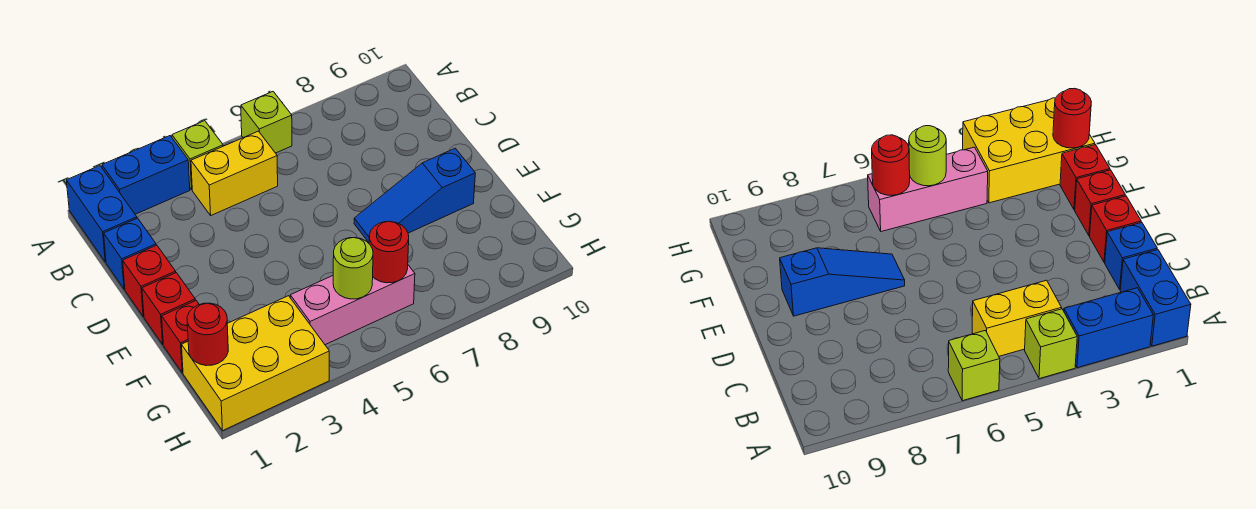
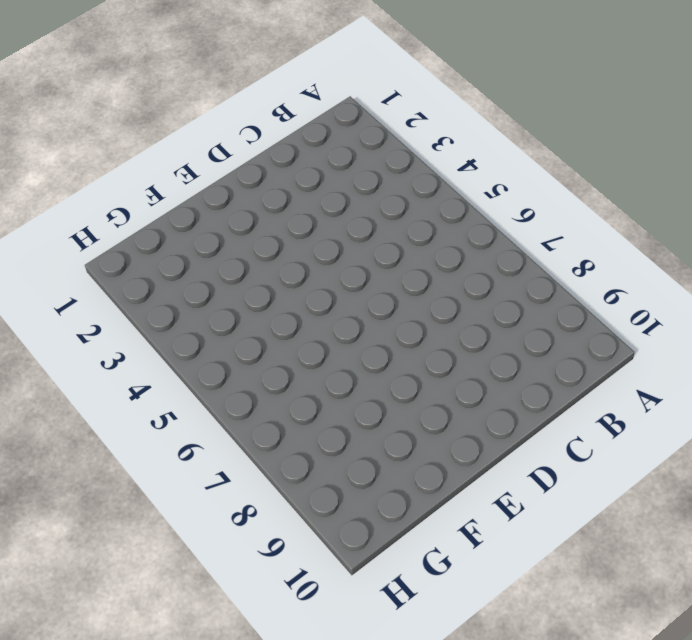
none -> blue 1x2 brick [66,166,137,262]
none -> blue 1x2 brick [102,136,190,214]
none -> lime 1x1 brick [172,121,223,189]

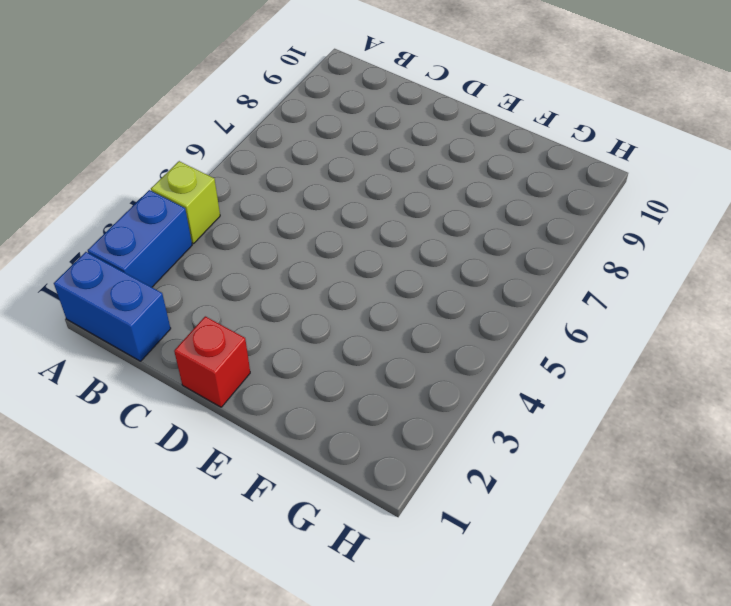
none -> lime 1x1 brick [241,92,292,153]
none -> yellow 1x2 brick [191,131,278,215]
none -> blue 1x1 brick [104,218,156,289]

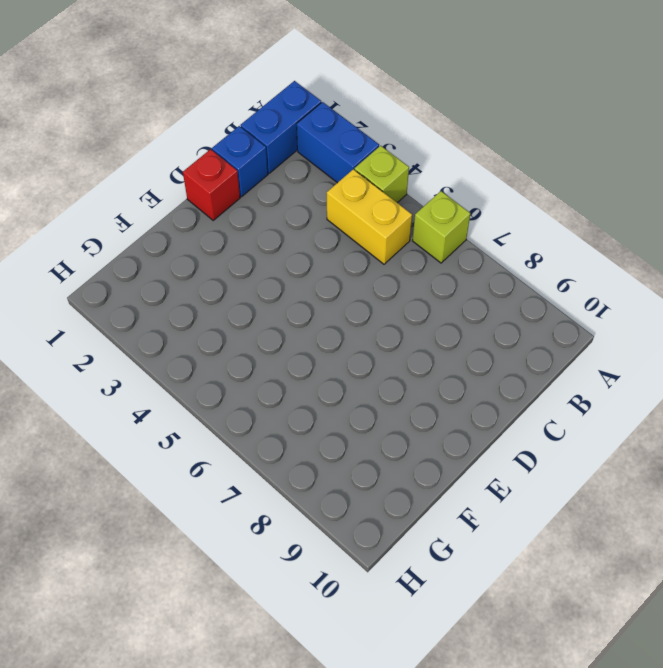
none -> red 1x1 brick [142,273,195,344]
none -> blue 1x3 slope [354,148,475,242]
none -> red 1x1 brick [162,300,199,373]

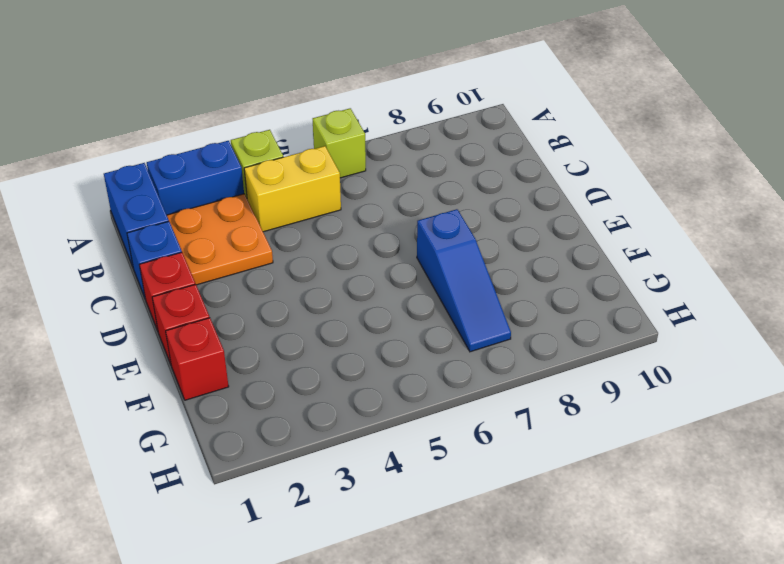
orange 2x2 plate [167,194,273,285] -> none
blue 1x3 slope [417,209,511,352] -> blue 1x3 slope turned to [354,148,475,242]
none -> yellow 2x3 brick [182,296,329,431]
none -> pink 1x3 brick [290,265,415,345]
none -> red 1x1 round brick [187,303,228,366]

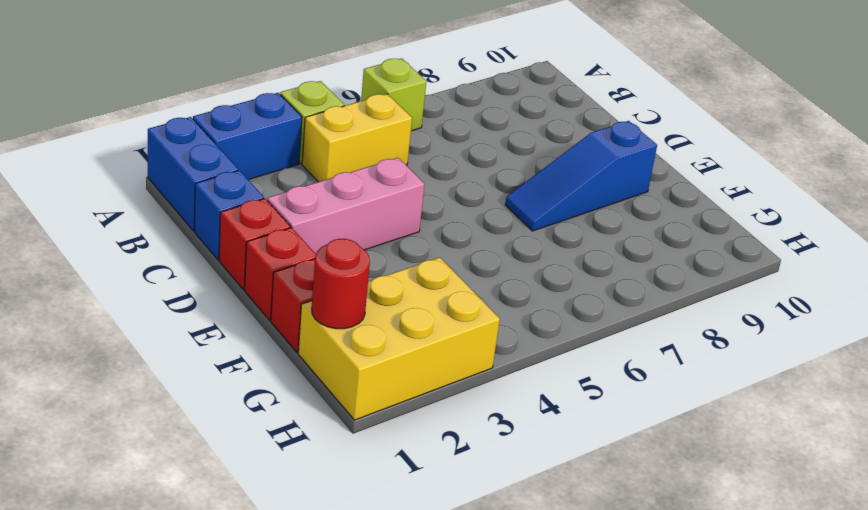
pink 1x3 brick [267,158,425,254] -> pink 1x3 brick moved to [290,265,415,345]
none -> lime 1x1 round brick [333,238,373,299]
none -> red 1x1 round brick [369,221,409,283]

